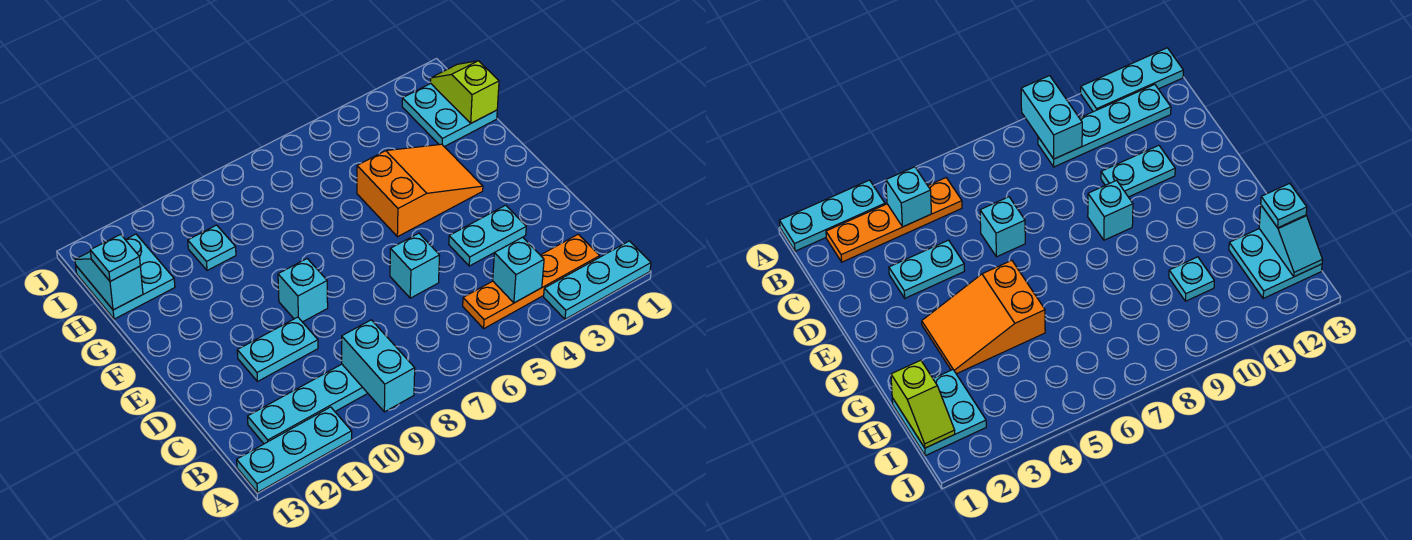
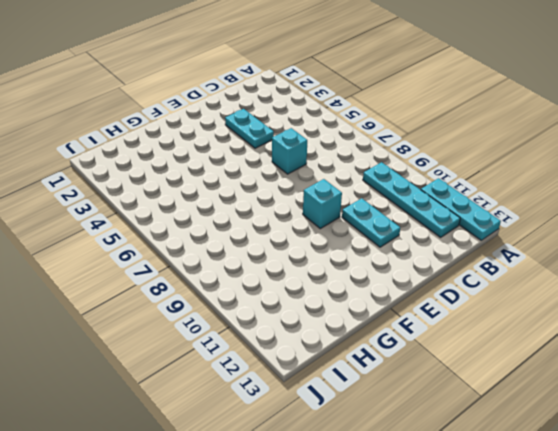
none -> cyan 1x3 plate [544,241,651,319]
none -> orange 1x4 plate [463,234,600,328]
none -> orange 2x3 slope [357,144,483,237]

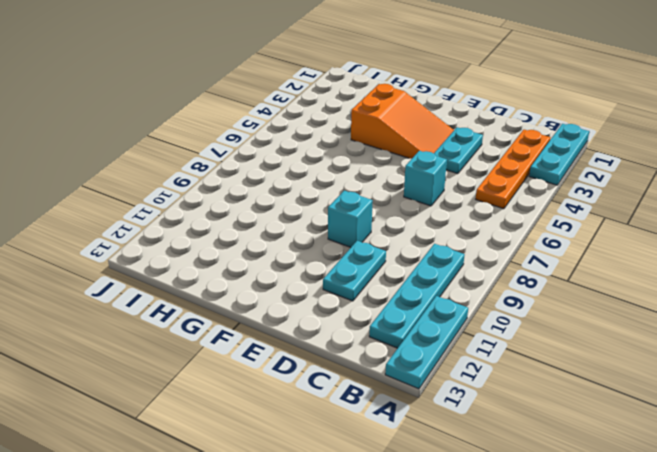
orange 2x3 slope [351,84,454,159] -> orange 2x3 slope turned to [357,144,483,237]
none -> cyan 2x2 plate [402,84,497,147]
none -> cyan 1x1 plate [188,225,236,270]
none -> cyan 2x2 plate [76,234,175,319]

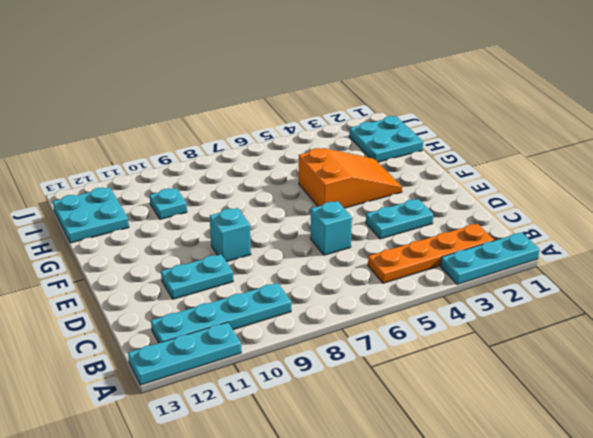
none -> cyan 1x2 brick [342,320,415,412]
none -> cyan 1x1 brick [493,237,544,303]
none -> lime 1x2 slope [431,61,499,123]

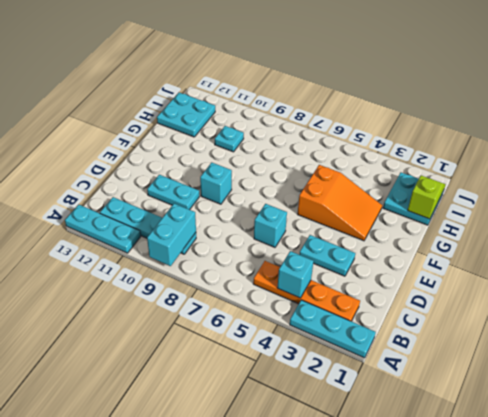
none -> cyan 1x2 slope [75,252,143,310]
none -> cyan 1x1 plate [90,235,140,281]

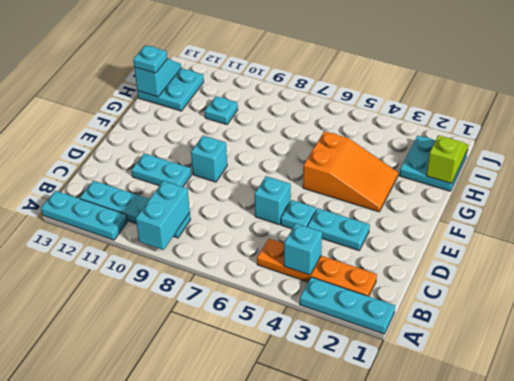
cyan 1x1 plate [281,200,316,229] -> none

